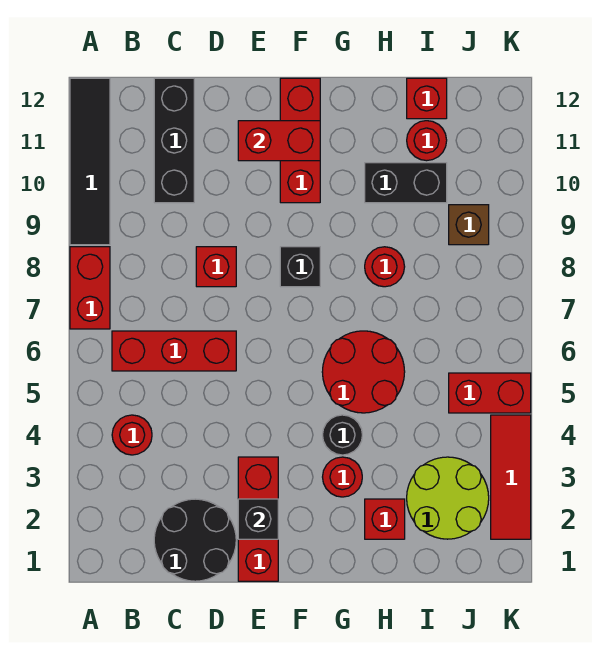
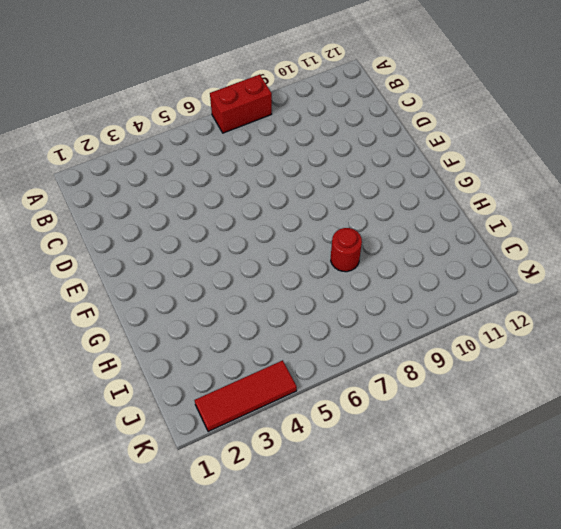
none -> black 1x4 tile [70,78,110,245]
none -> red 1x1 round brick [112,415,152,455]
none -> red 1x3 brick [112,331,236,371]

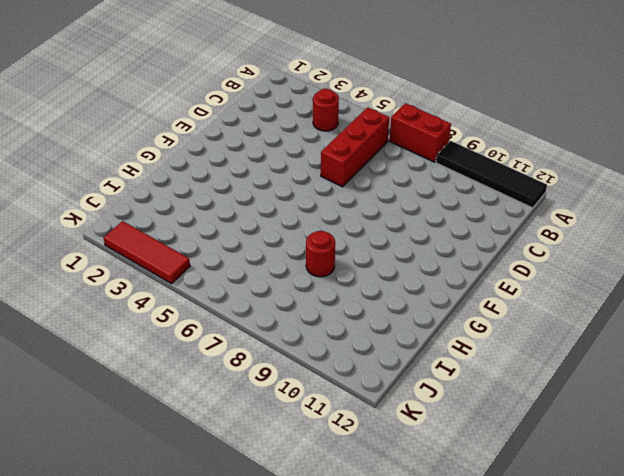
none -> black 2x2 round brick [154,499,236,581]
none -> black 1x3 brick [154,78,194,203]
none -> red 1x1 brick [196,247,236,287]

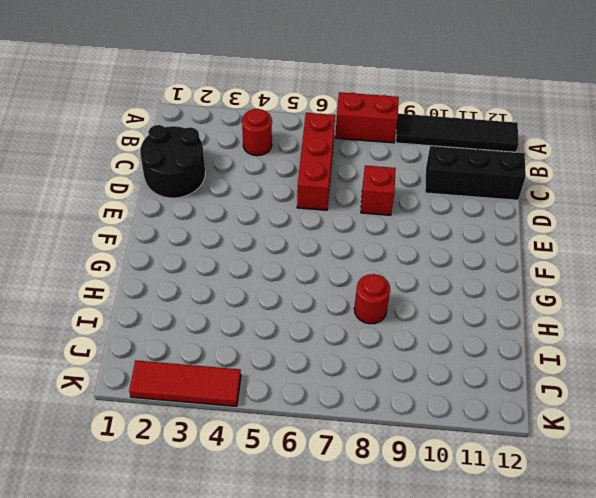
none -> red 1x3 brick [238,457,278,581]
none -> black 1x1 brick [280,247,320,287]
none -> red 1x3 brick [280,78,320,203]

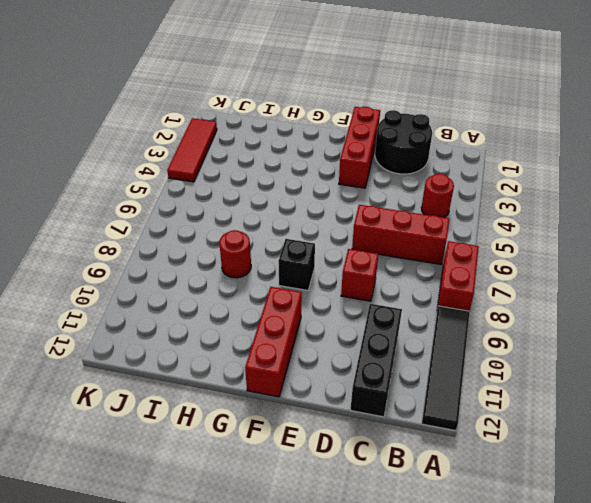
none -> red 1x1 round brick [323,457,362,497]
none -> black 1x1 round brick [323,415,362,455]
none -> red 2x2 round brick [322,331,405,413]

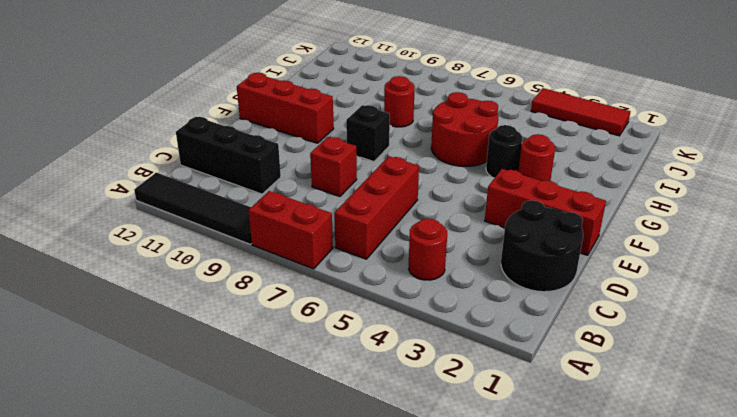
none -> red 1x1 brick [365,499,405,539]
none -> black 1x2 brick [365,163,447,203]
none -> lime 2x2 round brick [407,457,489,539]

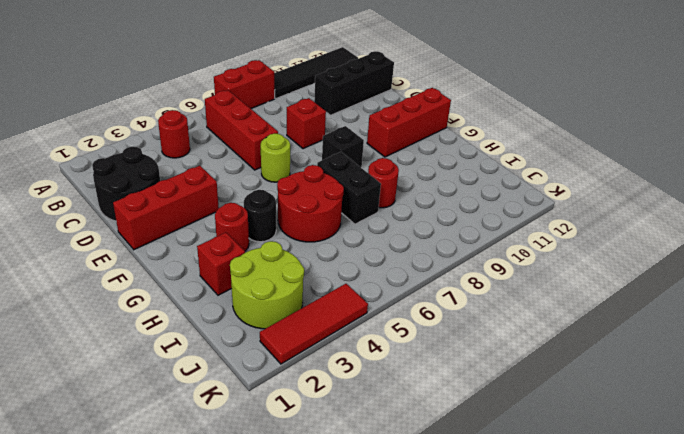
lime 1x1 round brick [261,134,290,182] -> none
black 1x2 brick [317,152,381,224] -> black 1x2 brick moved to [365,163,447,203]
none -> red 1x1 round brick [407,121,447,161]
none -> red 1x1 brick [407,78,447,119]
none -> red 1x2 brick [449,373,531,413]

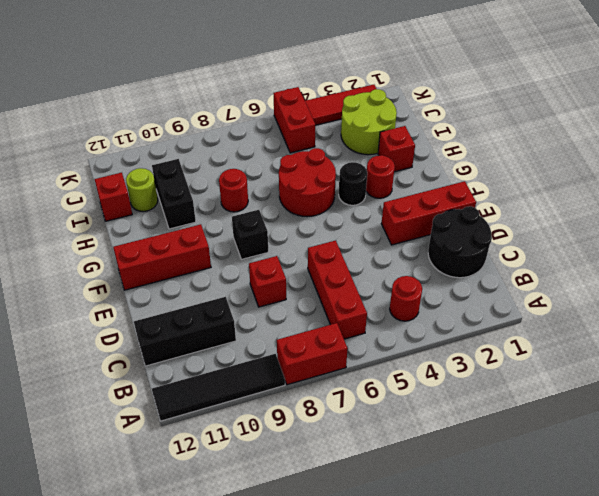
lime 1x1 round brick [126,168,158,211] -> red 1x1 round brick [407,121,447,161]
none -> brown 1x1 brick [449,205,489,245]
none -> black 1x1 brick [238,499,278,539]
none -> red 1x2 brick [238,121,320,161]

